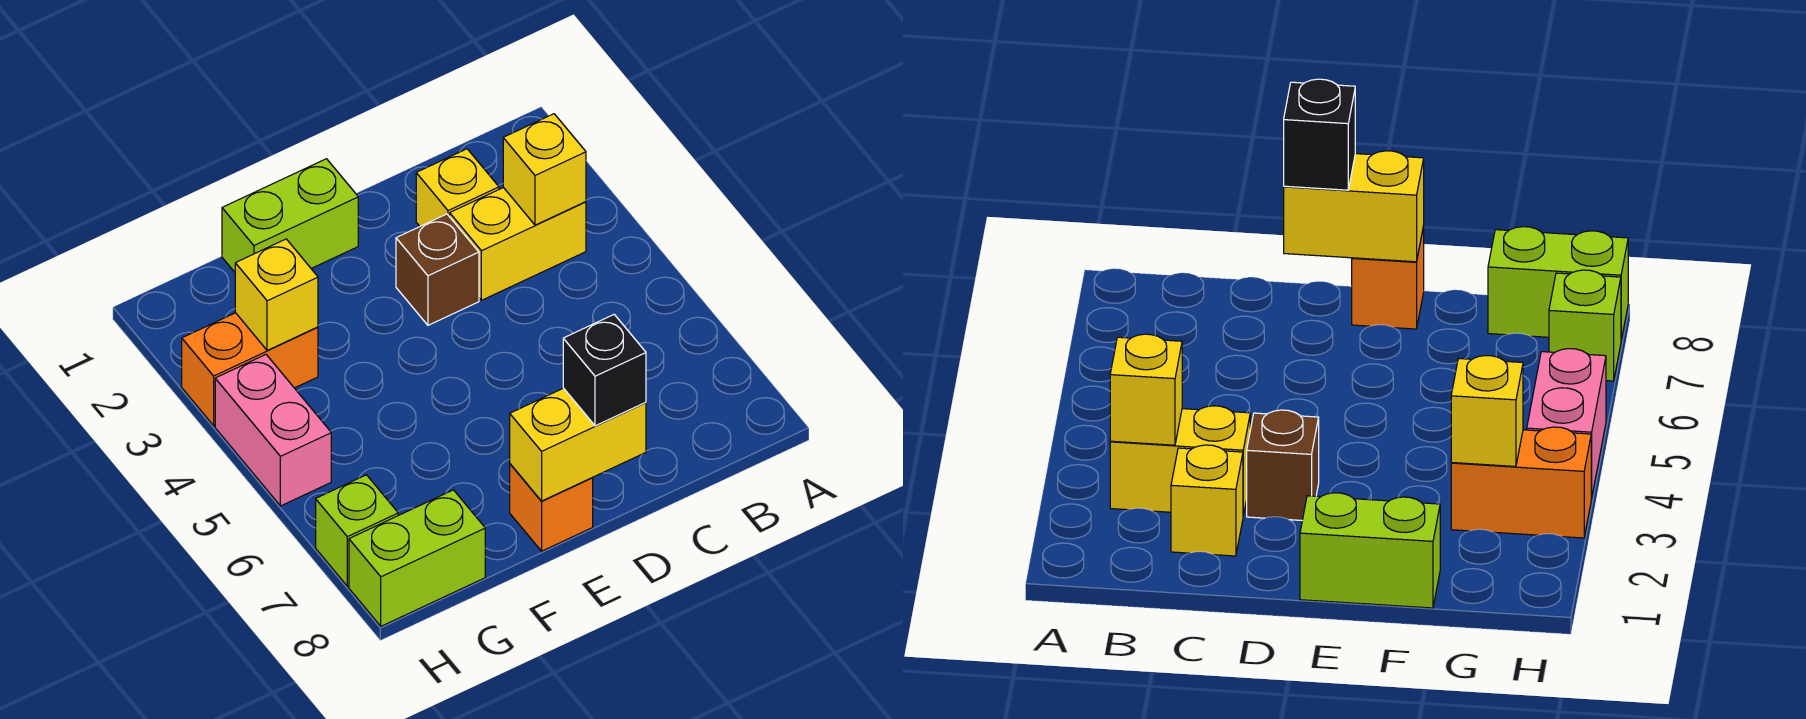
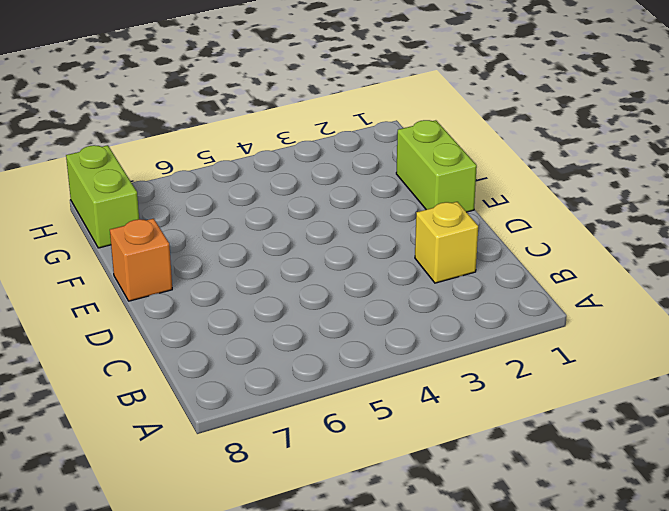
none -> yellow 1x2 brick [450,188,586,300]
none -> brown 1x1 brick [396,214,479,325]
none -> orange 1x2 brick [182,313,318,425]

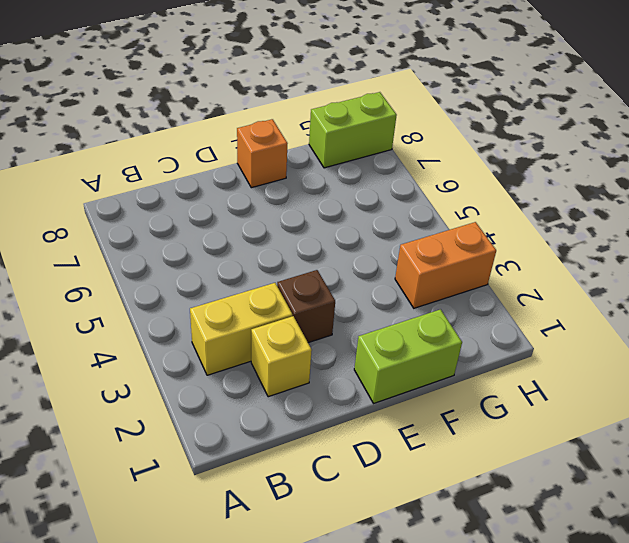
none -> pink 1x2 brick [215,355,331,506]
none -> lime 1x1 brick [316,475,398,586]
none -> yellow 1x1 brick [503,114,586,225]

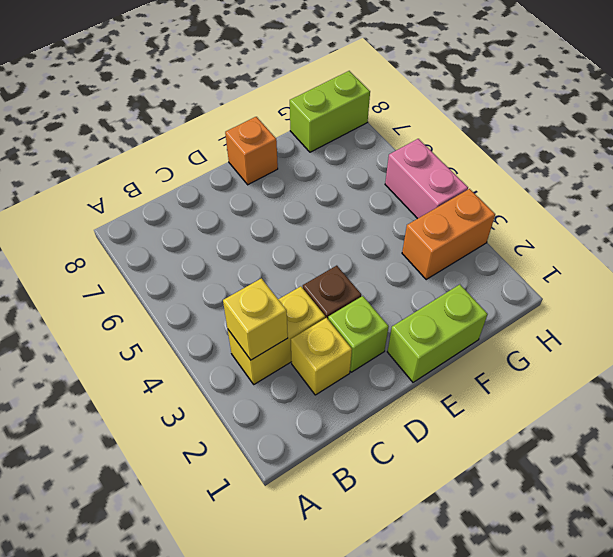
lime 1x1 brick [328,296,389,372] -> lime 1x1 brick moved to [316,475,398,586]
none -> yellow 1x2 brick [510,388,646,501]
none -> yellow 1x1 brick [235,239,318,350]
none -> black 1x1 brick [563,315,646,426]

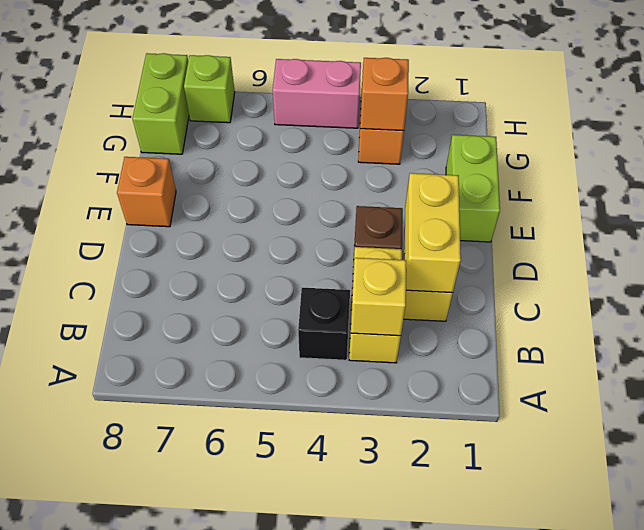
black 1x1 brick [298,288,350,360] -> black 1x1 brick moved to [563,315,646,426]
yellow 1x2 brick [404,173,461,293] -> yellow 1x2 brick moved to [510,388,646,501]
orange 1x1 brick [360,58,409,131] -> yellow 1x1 brick [235,239,318,350]

